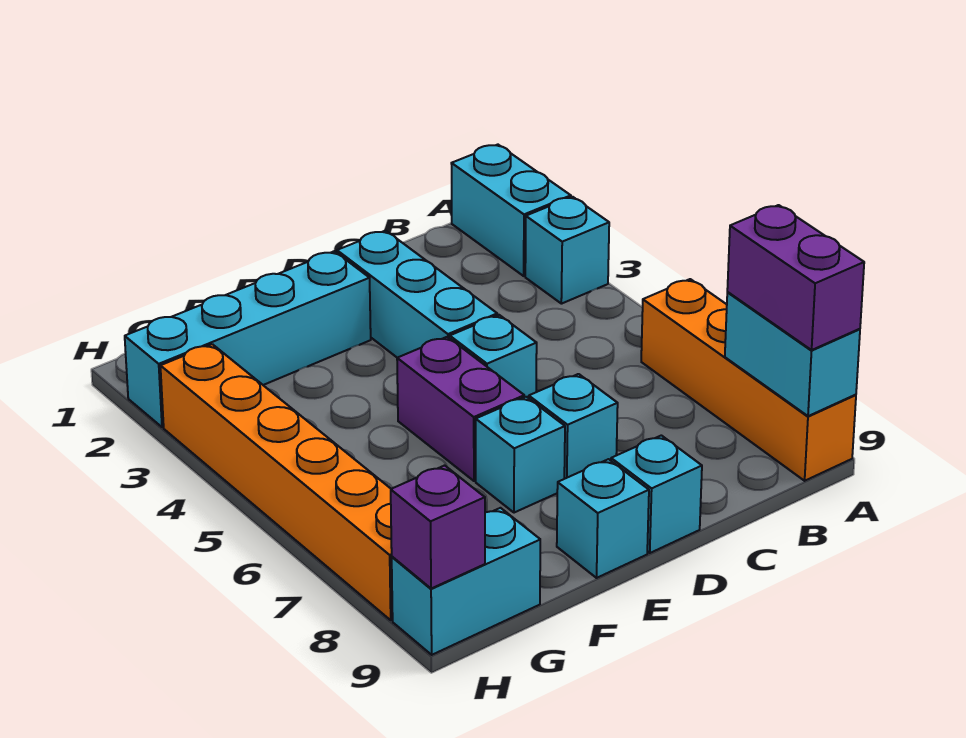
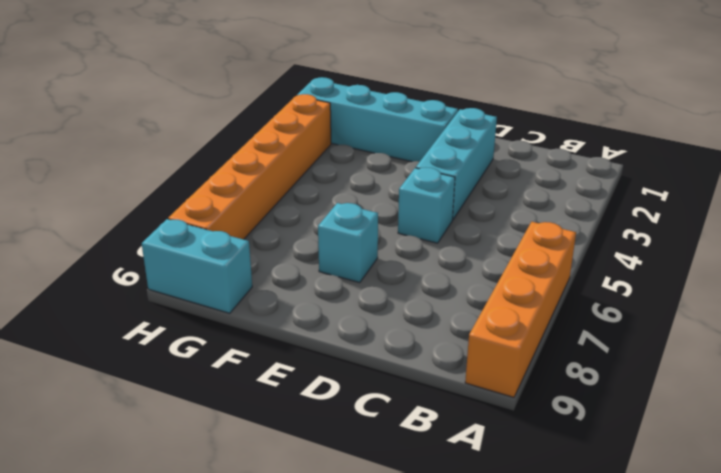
none -> cyan 1x2 brick [451,145,571,276]
none -> cyan 1x1 brick [525,197,609,304]
none -> cyan 1x1 brick [529,374,618,479]

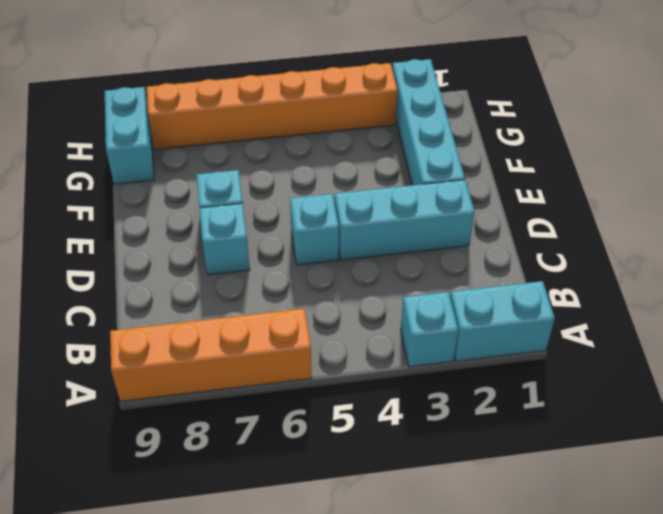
none -> cyan 1x1 brick [611,435,702,553]
none -> purple 1x2 brick [397,337,524,481]
none -> cyan 1x1 brick [557,459,649,578]

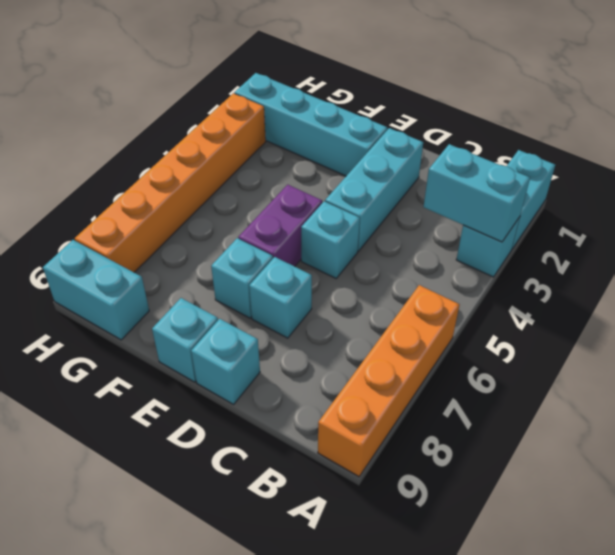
cyan 1x2 brick [424,144,530,242] -> cyan 1x2 brick turned to [725,292,860,416]
none -> purple 1x1 brick [391,465,485,589]
none -> purple 1x2 brick [727,205,864,350]

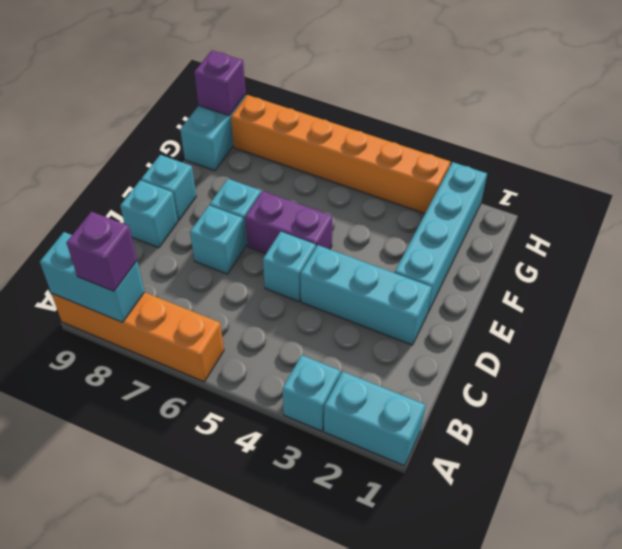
purple 1x1 brick [67,212,137,291] -> purple 1x2 brick [727,205,864,350]

